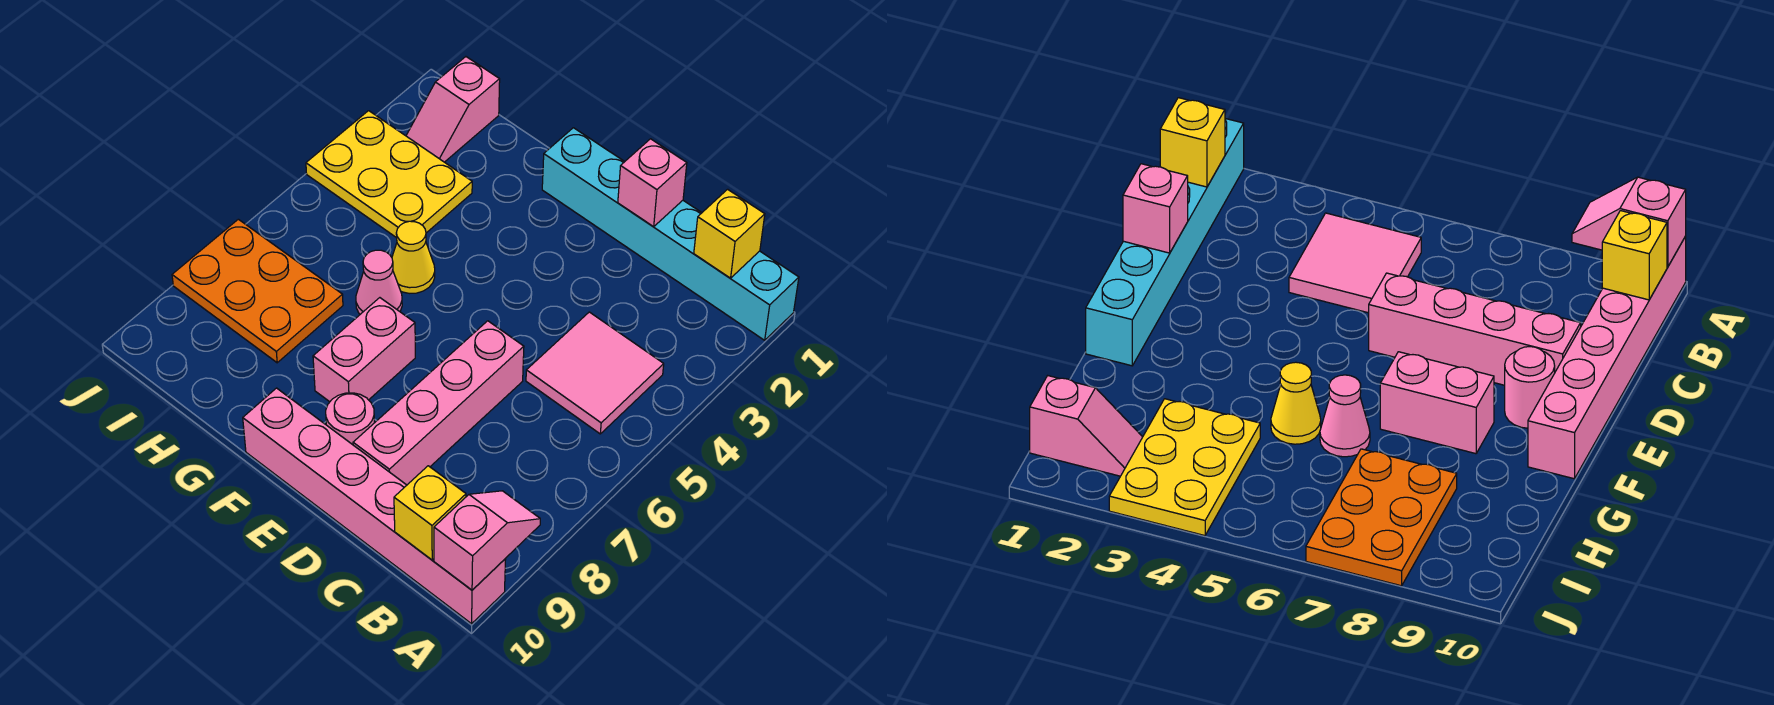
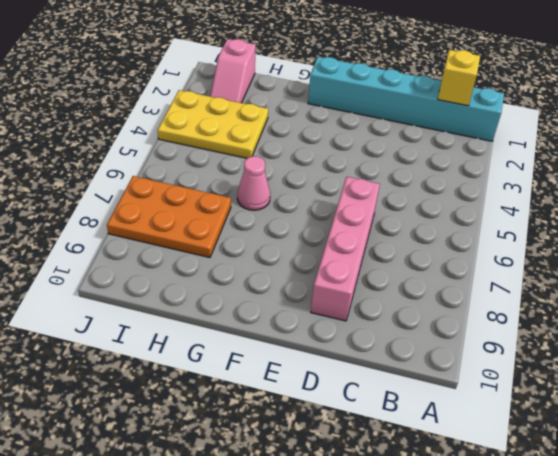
none -> pink 1x6 brick [243,388,506,624]
none -> pink 2x2 tile [526,312,664,434]
none -> pink 1x1 round brick [326,393,374,445]

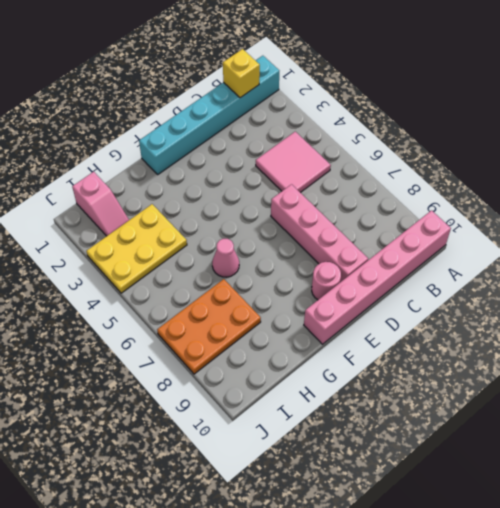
none -> pink 1x2 brick [313,298,415,402]
none -> yellow 1x1 cone [392,221,435,293]
none -> pink 1x2 slope [434,491,540,590]

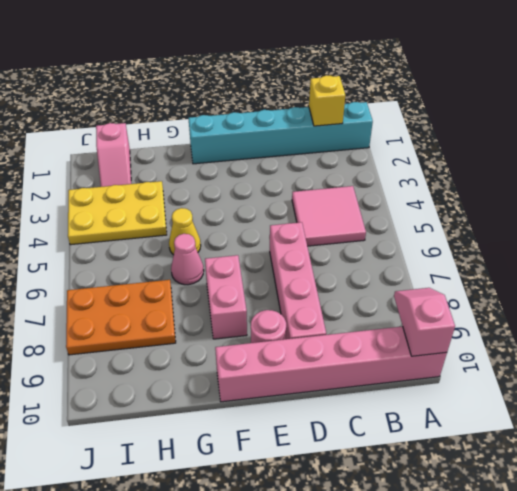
none -> yellow 1x1 brick [394,466,466,560]
none -> pink 1x1 brick [618,139,687,227]

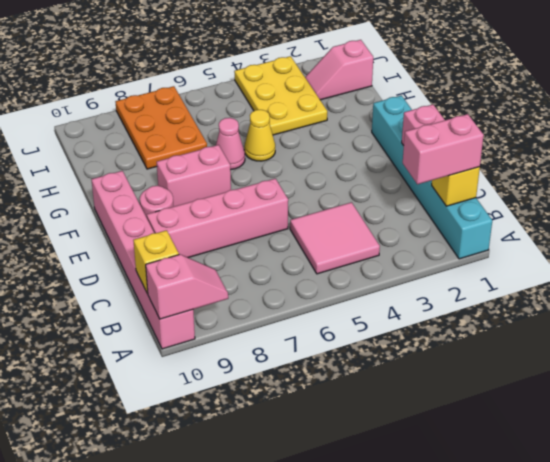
pink 1x2 brick [403,114,484,184] -> none

